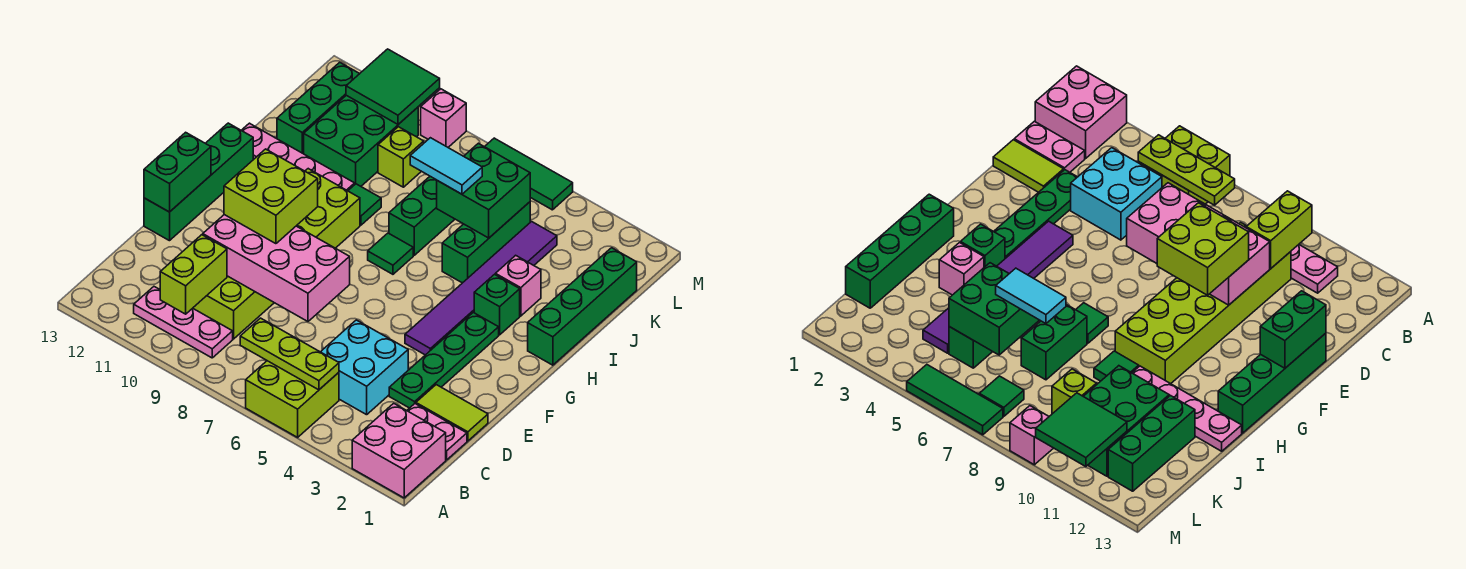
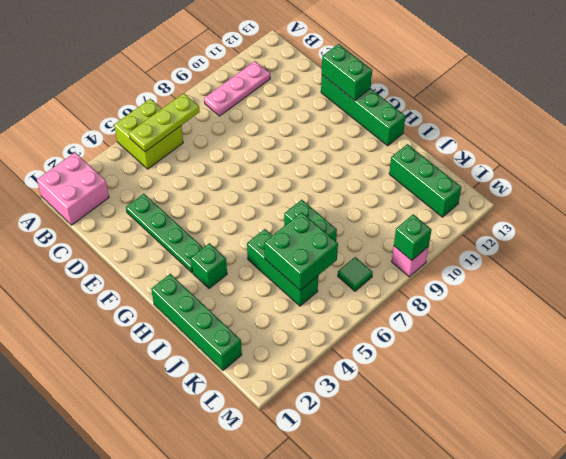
green 1x1 brick [394,214,432,260] -> none
none -> pink 1x2 plate [407,404,467,460]
none -> cyan 2x2 brick [321,320,408,415]
none -> lime 2x6 brick [193,169,360,339]
none -> lime 1x2 tile [416,385,488,441]

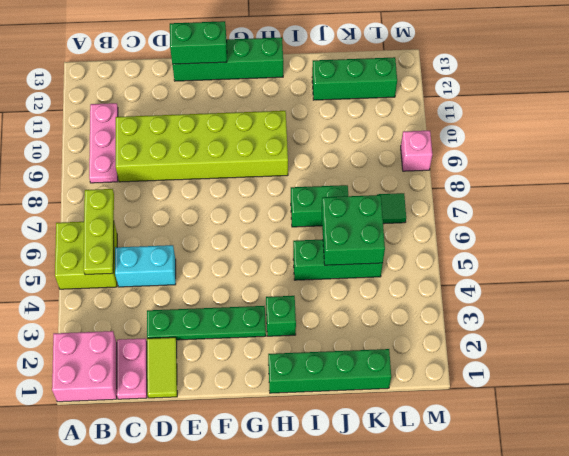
cyan 1x2 brick [115,245,176,287] -> cyan 2x2 brick [321,320,408,415]
none -> purple 1x6 tile [405,222,557,355]
none -> green 1x1 tile [368,233,413,274]
none -> pink 1x1 brick [495,255,541,316]
none -> green 1x1 tile [348,184,381,225]

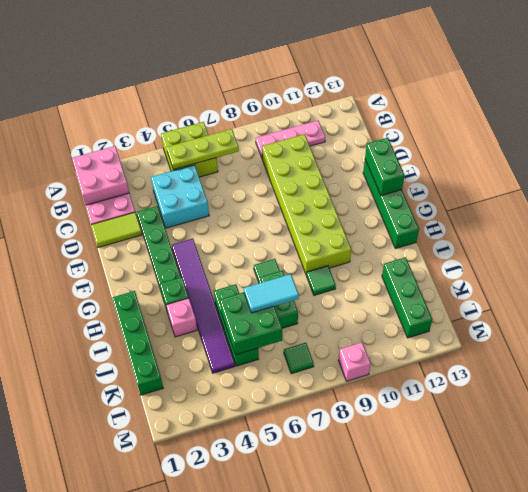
none -> pink 1x4 plate [242,123,355,191]
none -> green 2x3 brick [304,95,418,186]
none -> lime 1x1 brick [378,127,424,187]
none -> green 1x3 tile [485,138,573,210]

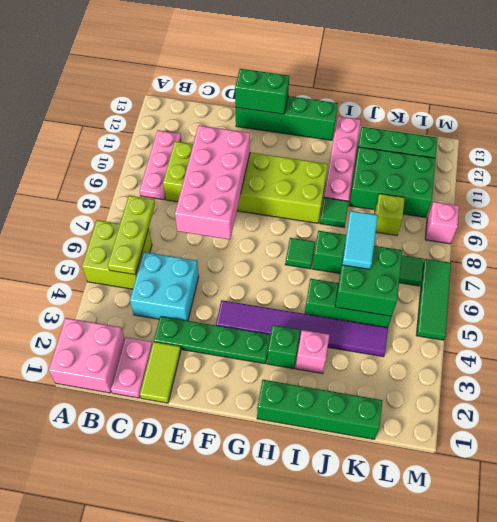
none -> lime 1x2 brick [160,235,227,314]
none -> green 2x2 tile [346,49,440,124]
none -> lime 2x2 brick [224,149,318,244]

